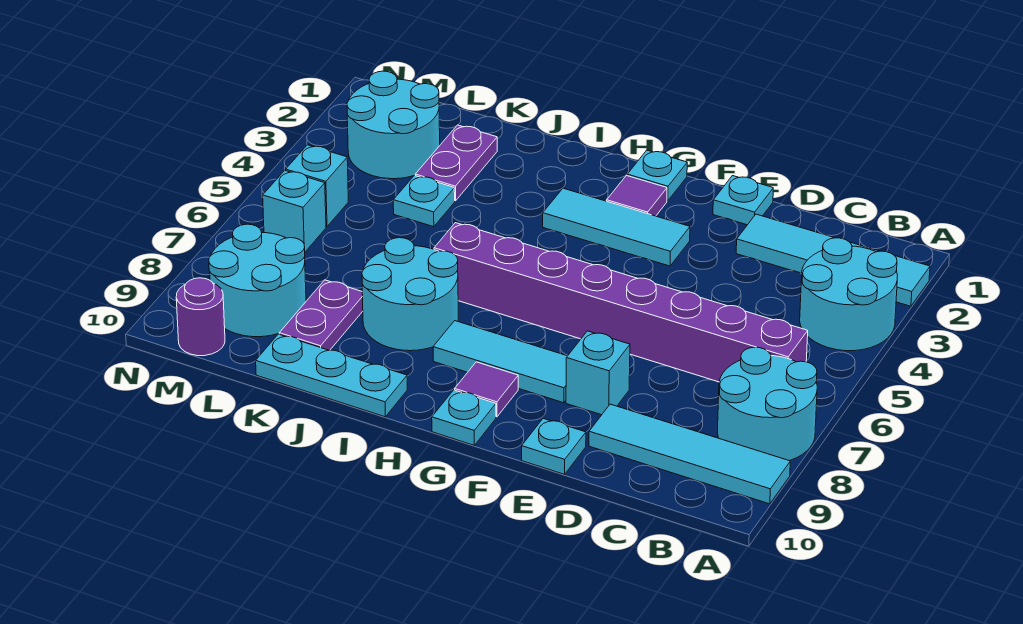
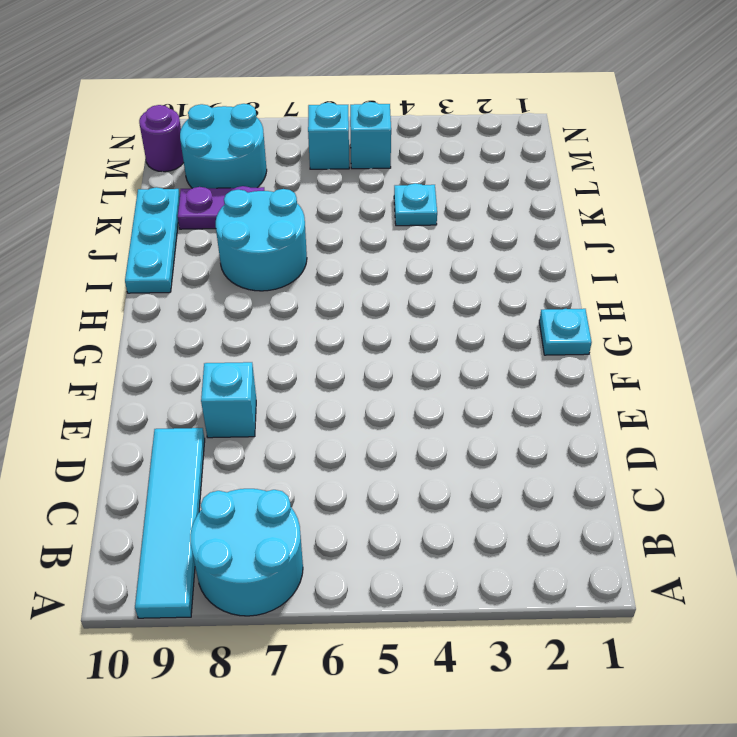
none -> cyan 1x4 tile [736,214,930,306]
none -> cyan 2x2 round brick [800,238,898,351]
none -> purple 1x8 brick [434,223,808,382]

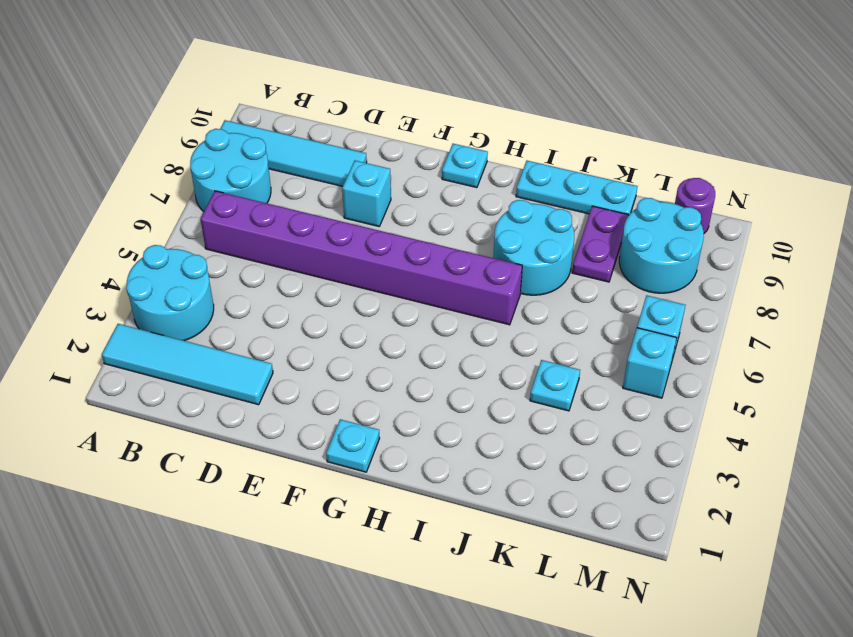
none -> cyan 1x1 plate [713,176,773,225]
none -> cyan 1x1 plate [522,418,586,474]
none -> cyan 1x3 tile [543,188,690,266]

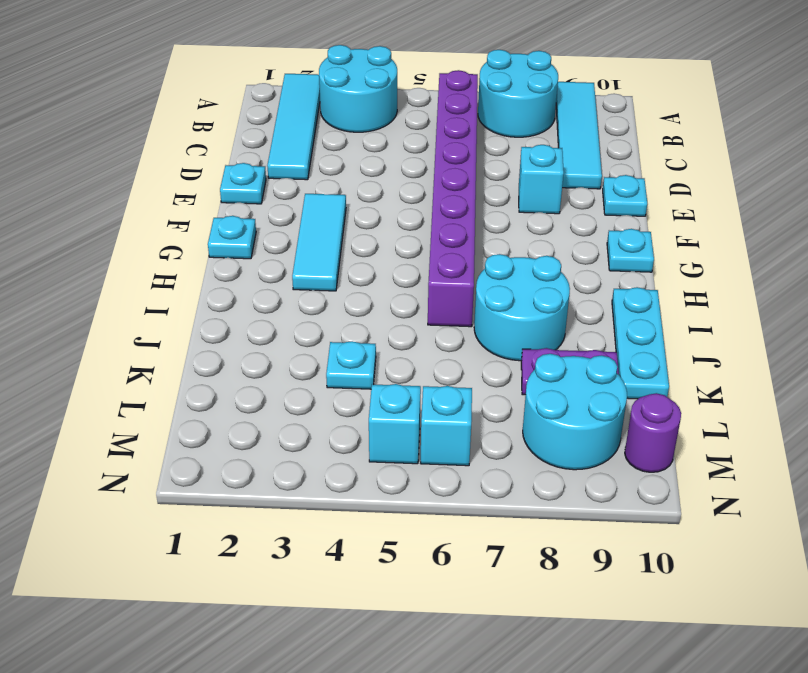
none -> cyan 1x3 tile [433,321,567,403]
none -> purple 1x1 tile [607,176,667,216]
none -> purple 1x1 tile [455,362,518,417]

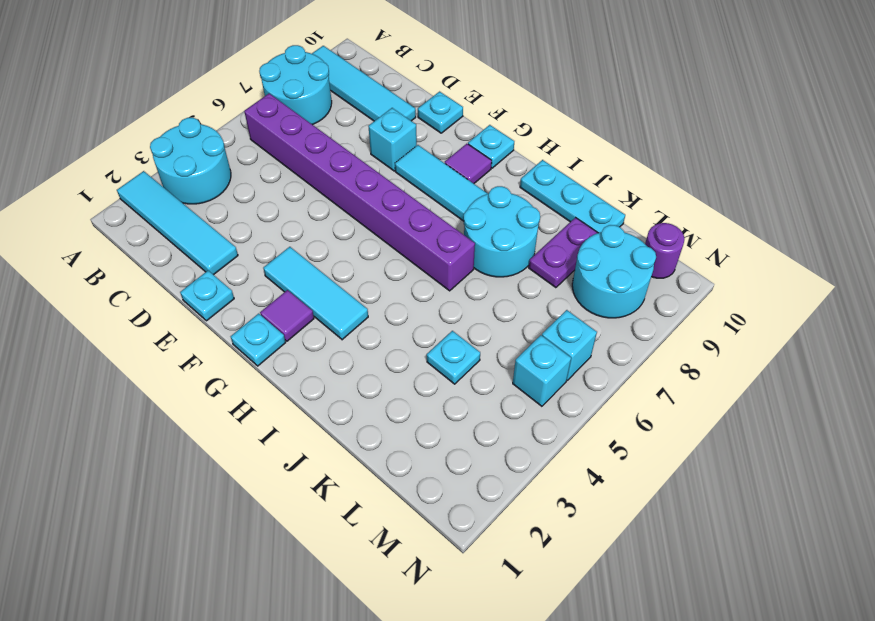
none -> purple 1x2 plate [415,125,497,201]
none -> cyan 2x2 round brick [347,71,440,179]

